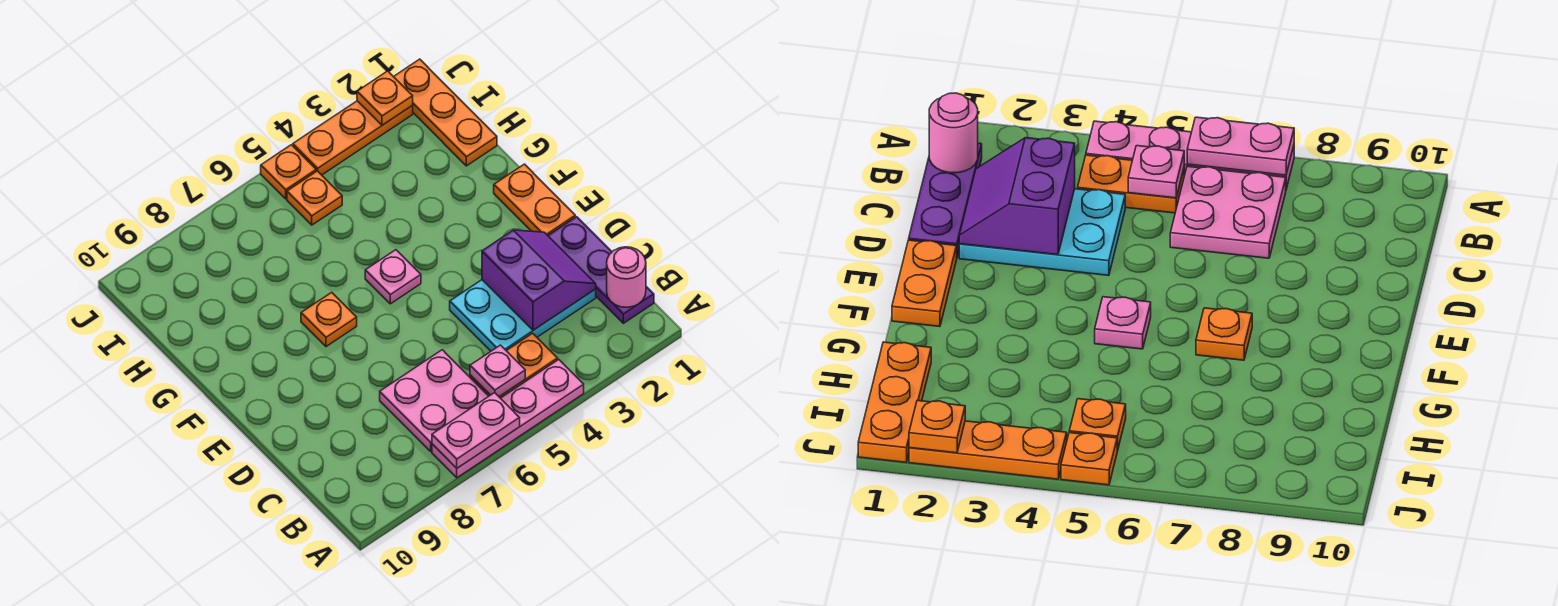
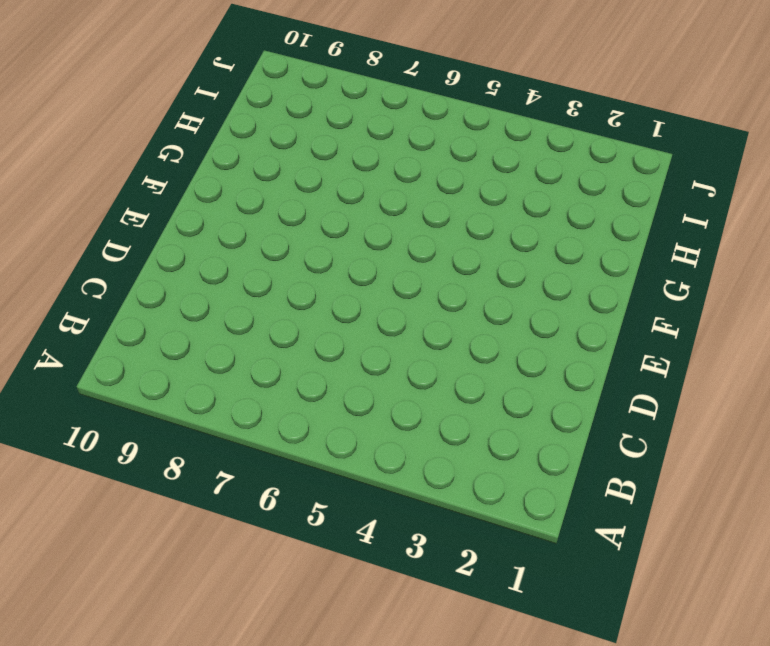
none -> pink 1x4 plate [432,360,584,478]
none -> purple 1x3 plate [548,217,654,323]
none -> orange 1x2 plate [470,333,558,398]

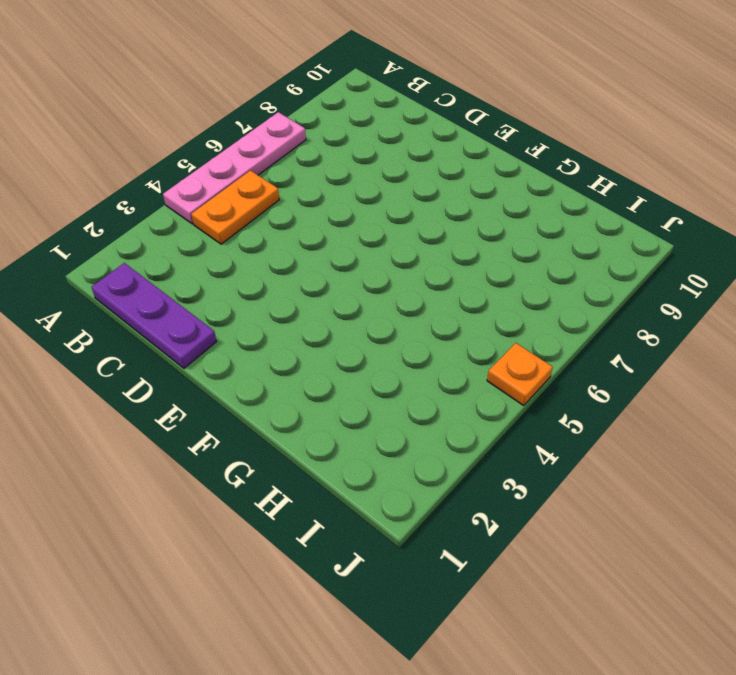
none -> pink 2x2 plate [380,350,489,451]
none -> cyan 2x3 plate [450,280,596,351]
none -> orange 1x2 plate [494,164,575,235]

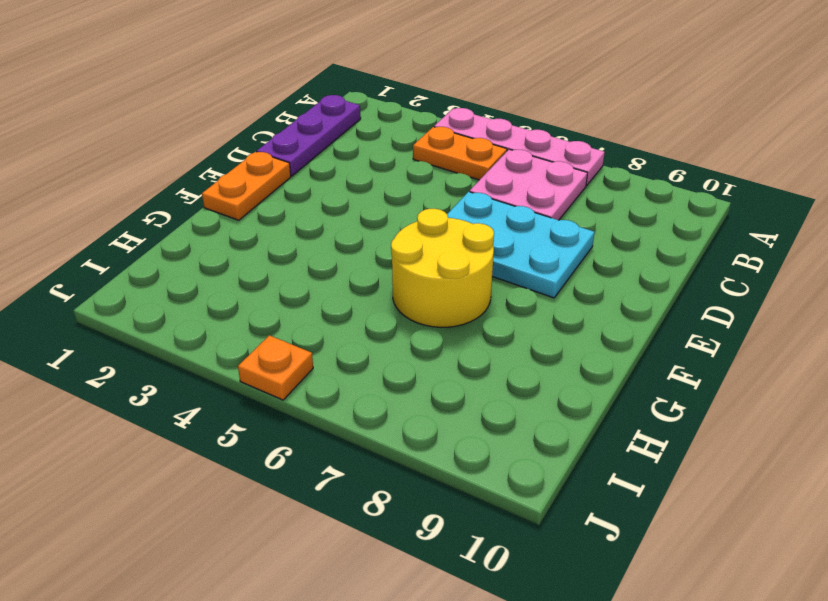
cyan 2x3 plate [447,192,594,298] -> cyan 2x3 plate moved to [450,280,596,351]
yellow 2x2 round brick [391,209,494,327] -> orange 1x1 plate [301,292,357,347]
none -> pink 1x1 plate [365,250,421,304]
none -> orange 1x3 plate [394,59,497,166]
none -> orange 1x1 plate [287,171,342,225]

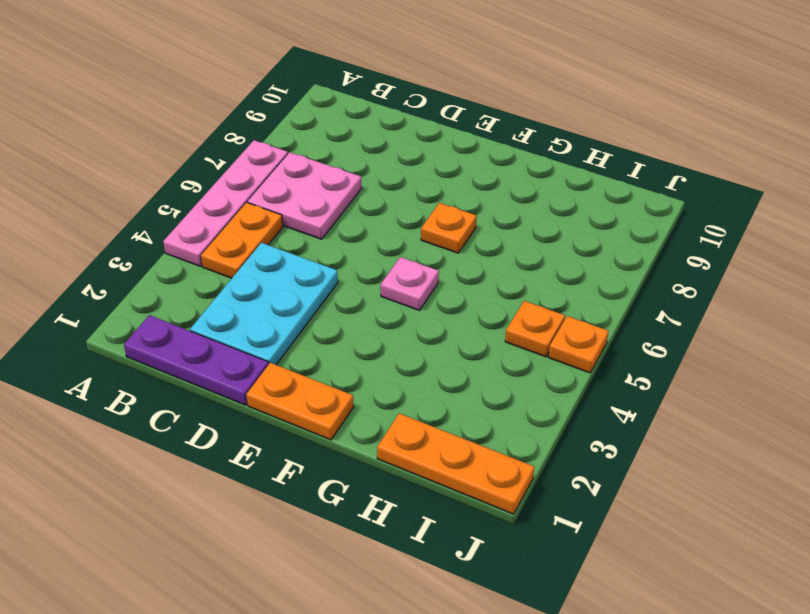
none -> orange 1x3 plate [293,101,413,175]
none -> pink 1x2 plate [432,393,520,468]
none -> pink 1x1 round brick [607,247,646,307]

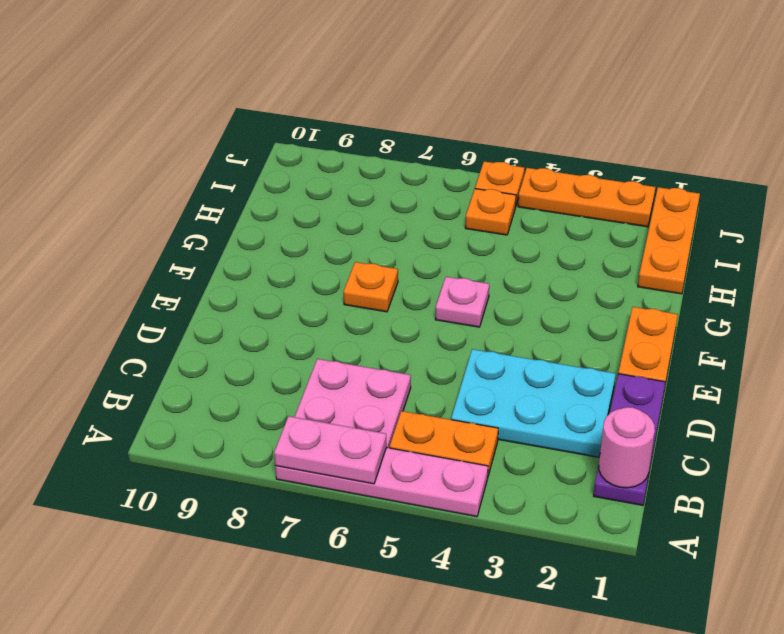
none -> pink 1x1 plate [470,345,525,397]
none -> purple 2x2 slope [482,230,596,330]
none -> orange 1x1 plate [357,71,413,125]

